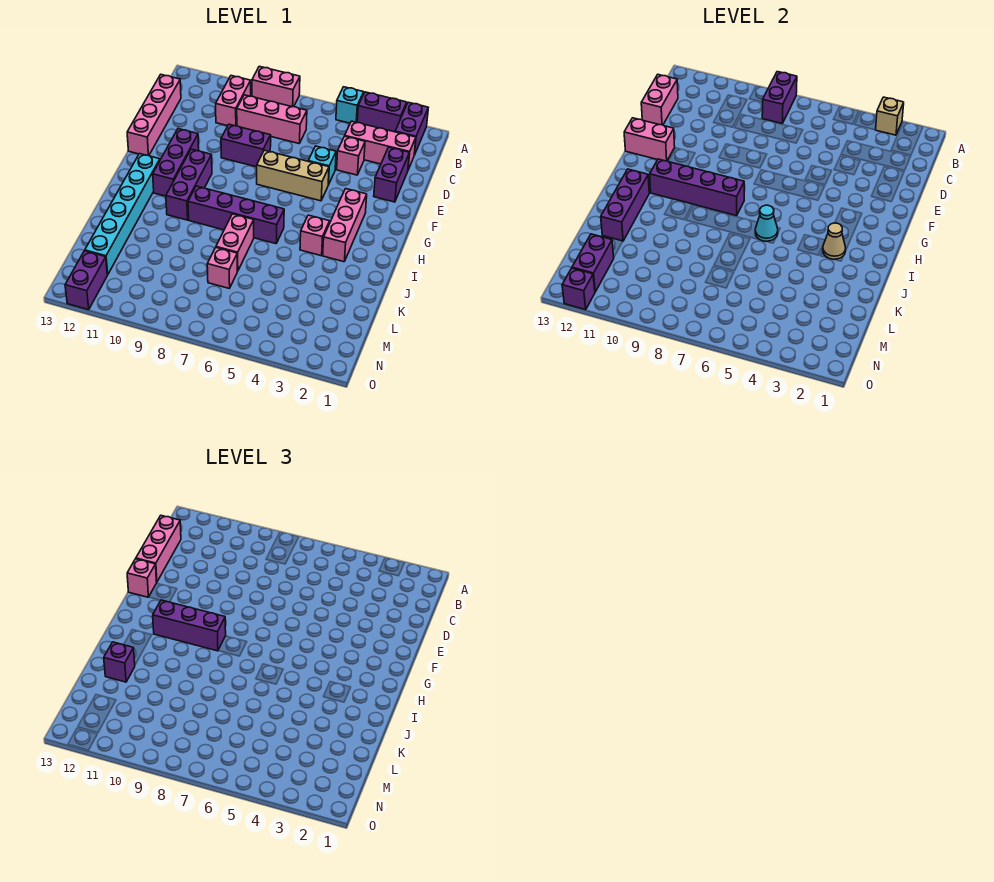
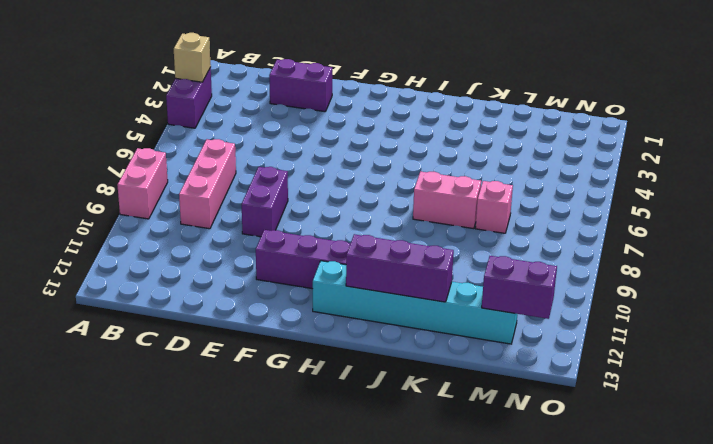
none -> purple 1x2 brick [395,102,428,155]
none -> cyan 1x1 brick [336,87,364,123]
none -> pink 1x2 brick [216,76,251,126]
none -> pink 1x3 brick [345,121,416,170]

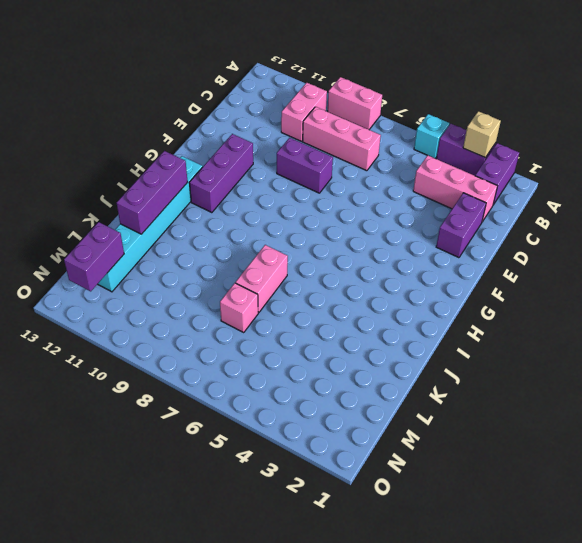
none -> pink 1x4 brick [127,75,181,156]
none -> pink 1x1 brick [337,136,365,175]
none -> cyan 1x1 brick [308,146,336,185]
none -> tan 1x3 brick [257,150,329,201]

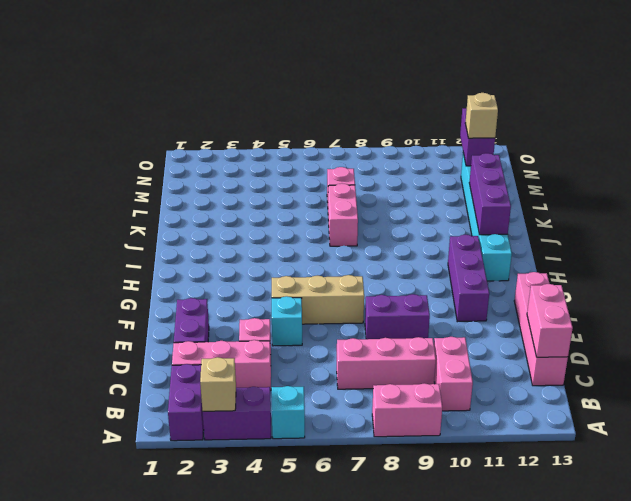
tan 1x1 brick [465,93,498,138] -> none
none -> pink 1x3 brick [323,189,367,262]
none -> purple 1x3 brick [166,149,212,220]
none -> pink 1x1 brick [300,215,330,256]
none -> purple 1x4 brick [188,186,284,244]

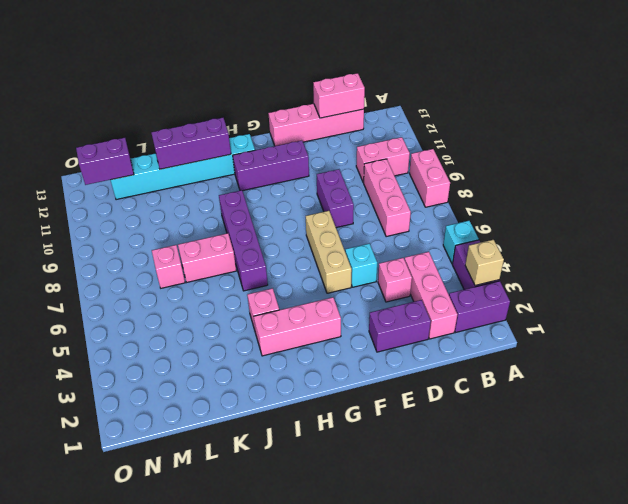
none -> purple 1x3 brick [166,149,212,220]
none -> purple 1x2 brick [65,251,107,310]
none -> purple 1x2 brick [762,72,797,123]
none -> pink 1x2 brick [624,118,675,161]

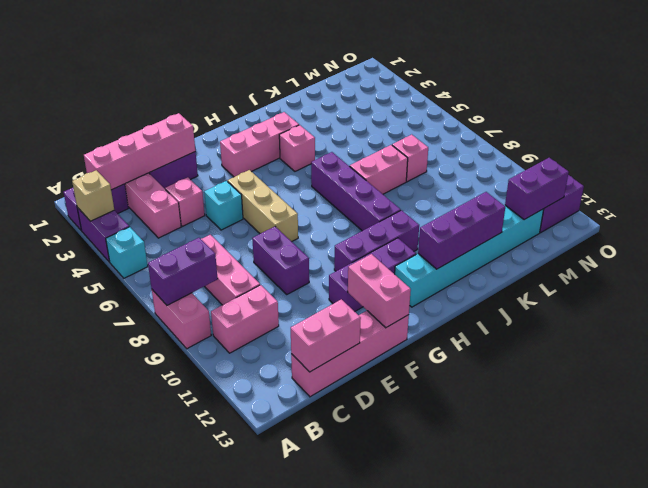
pink 1x4 brick [84,113,195,190] -> none
none -> purple 1x4 brick [650,159,744,216]
none -> tan 1x1 cone [823,223,846,259]
none -> cyan 1x1 cone [755,205,778,241]
none -> purple 1x1 brick [562,268,595,310]

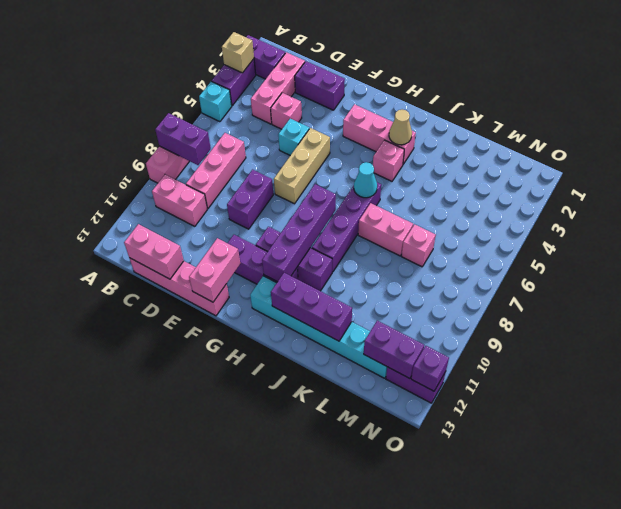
none -> pink 1x3 brick [136,516,181,582]
none -> pink 1x1 brick [127,559,157,597]
none -> purple 1x3 brick [153,600,226,651]
none -> purple 1x1 brick [104,642,135,682]

